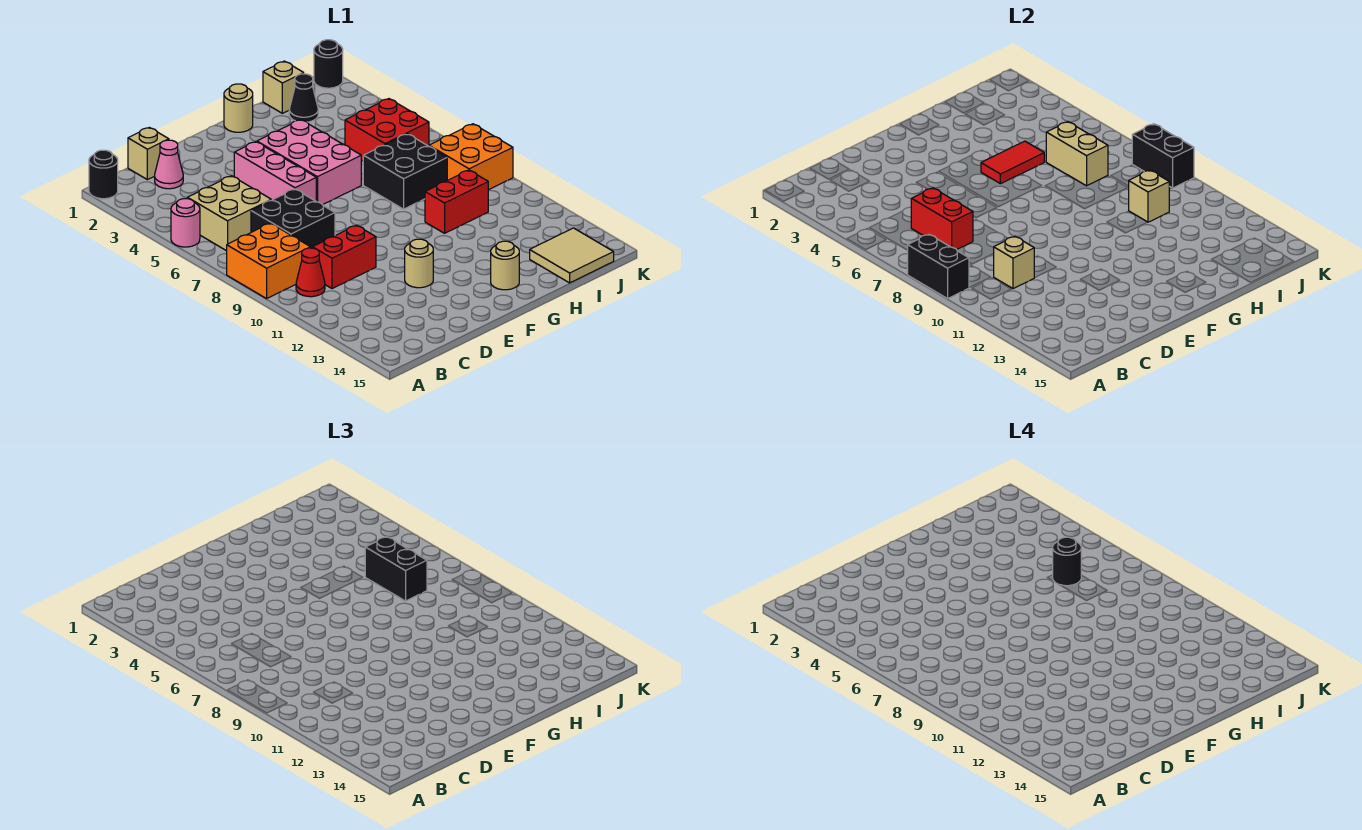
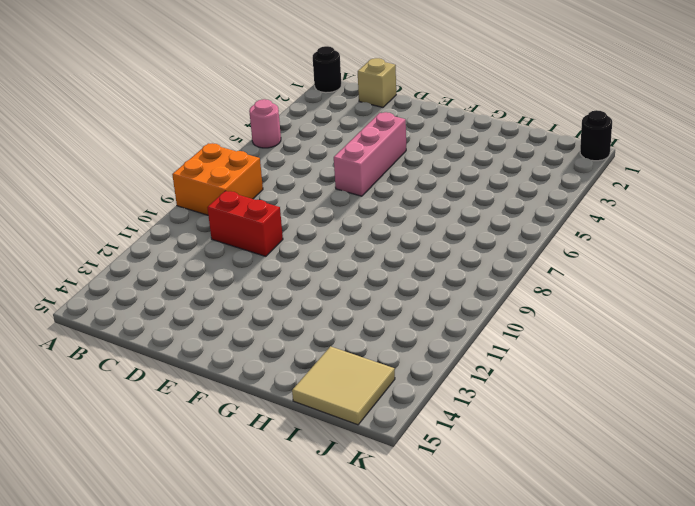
none -> tan 2x2 brick [187,176,271,251]
none -> red 1x1 cone [296,248,325,297]
none -> pink 1x1 cone [155,140,183,189]
none -> black 2x2 brick [251,189,335,248]

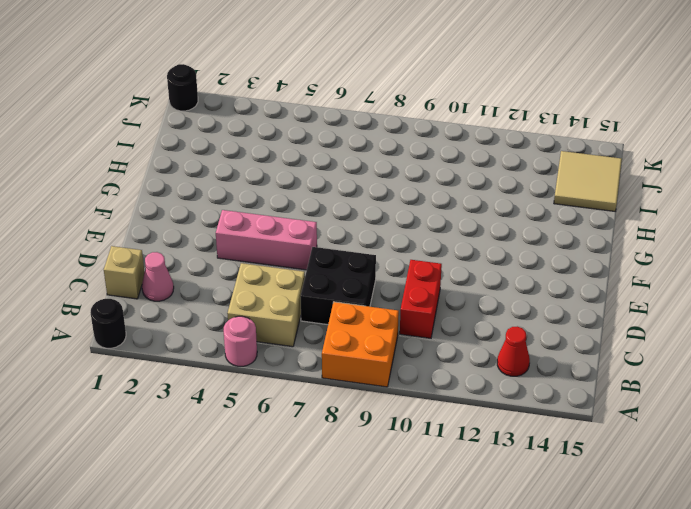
red 1x1 cone [497,326,530,376] -> red 1x1 cone moved to [296,248,325,297]
none -> tan 1x1 round brick [405,239,433,288]
none -> pink 2x3 brick [257,120,361,205]
none -> tan 1x1 round brick [224,84,253,132]
none -> tan 1x1 round brick [491,241,519,290]

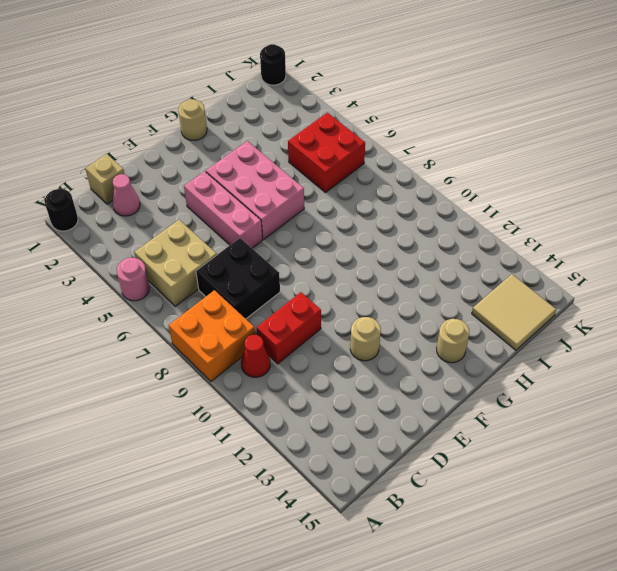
none -> black 2x2 brick [363,134,447,209]
none -> red 1x2 brick [425,170,488,233]
none -> tan 1x1 brick [263,61,304,113]
none -> black 1x1 cone [289,74,318,122]

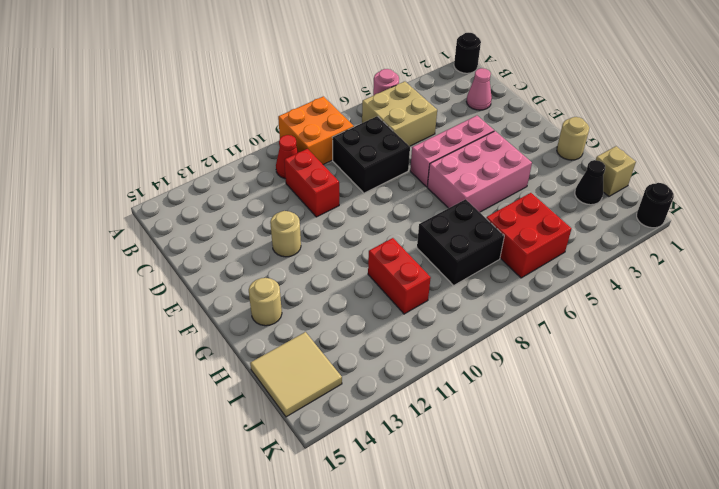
none -> tan 1x1 brick [128,127,169,180]
none -> orange 2x2 brick [429,124,513,190]
none -> black 1x2 brick [908,234,969,299]
none -> red 1x2 brick [911,188,973,250]

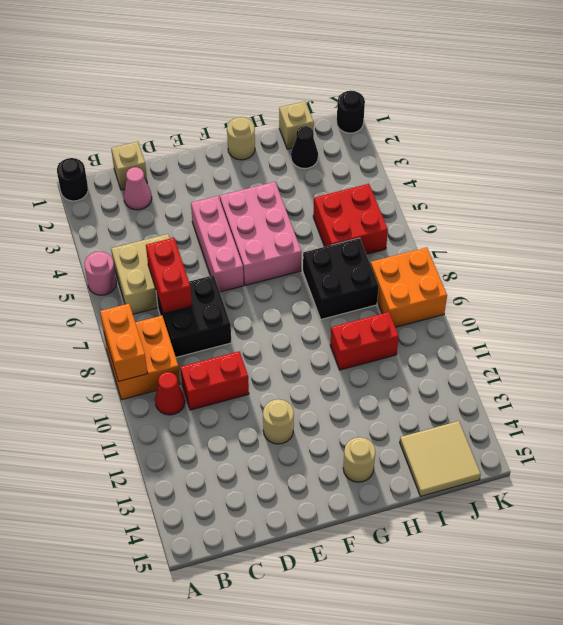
orange 1x2 brick [100,304,148,381] -> black 1x2 brick [908,234,969,299]
none -> tan 1x1 brick [993,236,1034,289]
none -> red 1x2 tile [981,141,1044,184]
none -> tan 1x2 brick [1046,122,1108,186]
none -> tan 1x1 brick [1129,170,1169,222]

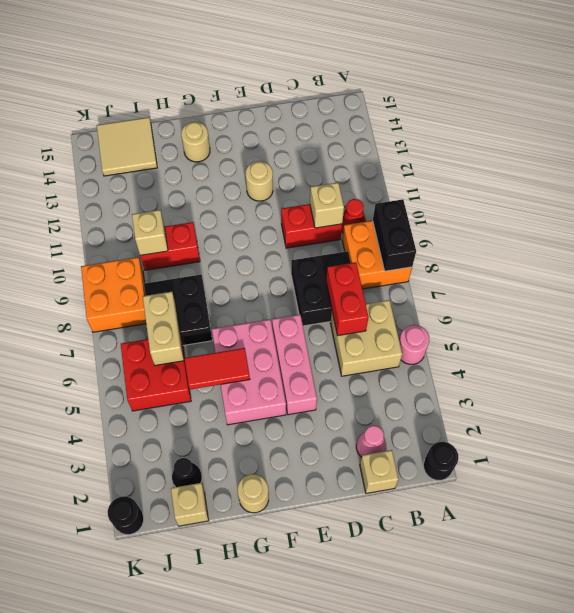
none -> black 1x2 brick [1132,124,1194,188]
none -> black 1x2 brick [365,537,427,601]
none -> black 1x1 round brick [1053,537,1081,586]

